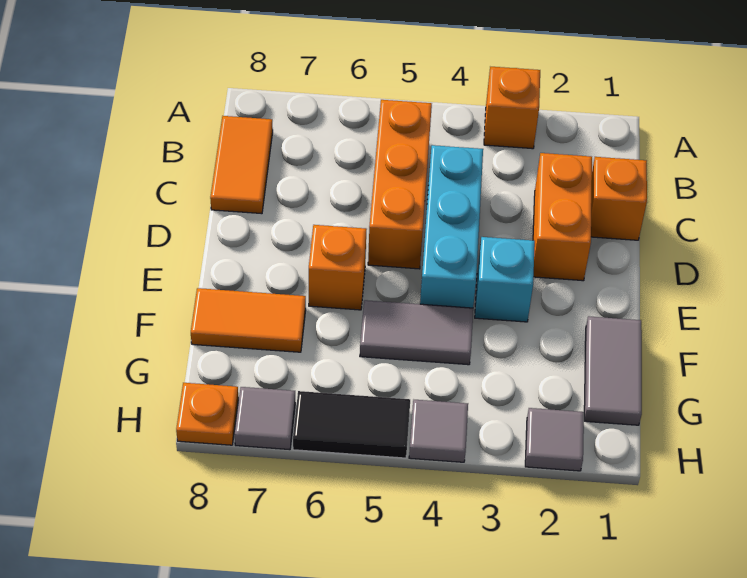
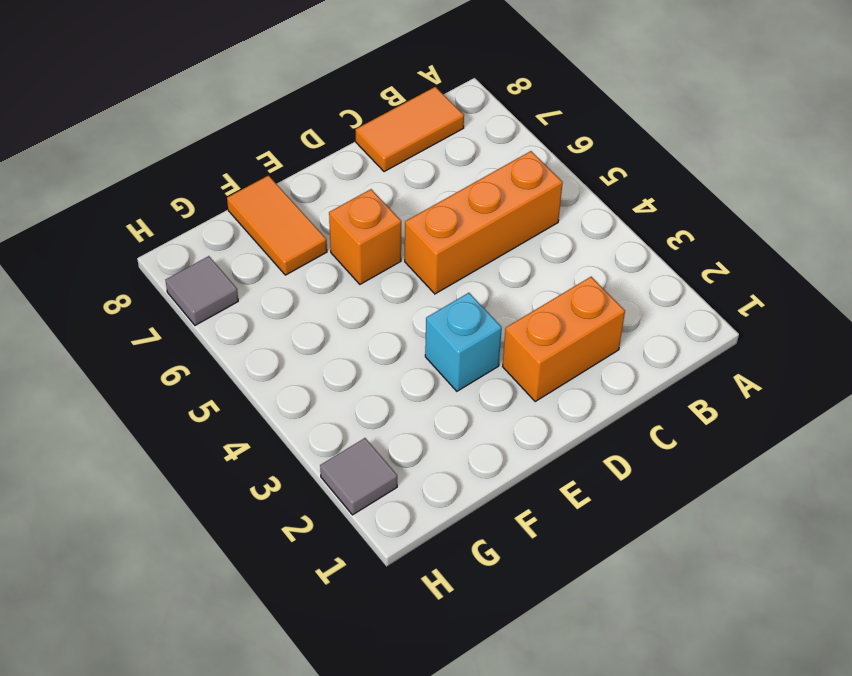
none -> orange 1x1 brick [484,67,540,149]
none -> orange 1x1 brick [591,157,647,240]
none -> cyan 1x3 brick [420,145,483,308]

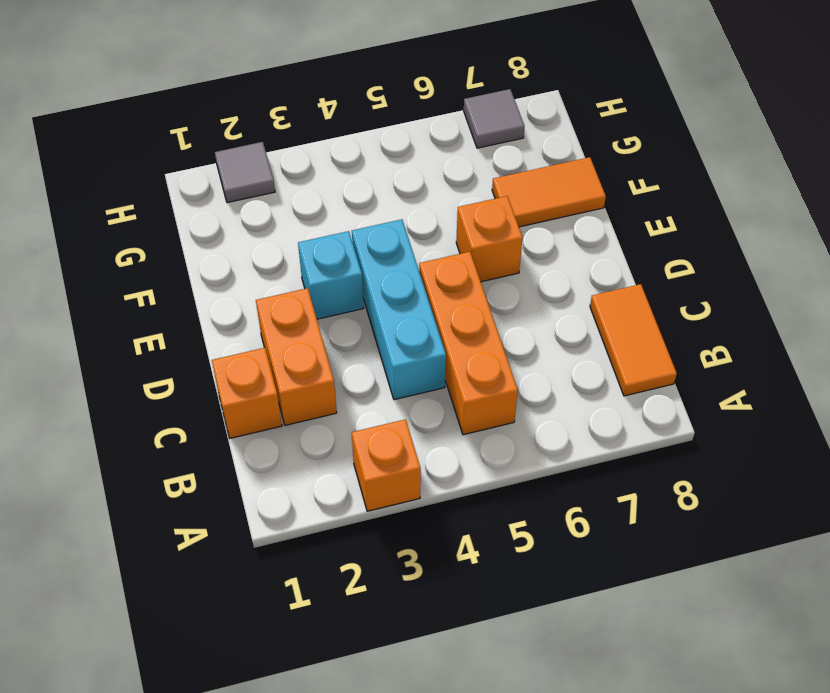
none -> grey 1x2 tile [584,316,642,425]
none -> grey 1x2 tile [360,300,473,365]
none -> grey 1x1 tile [409,400,468,462]

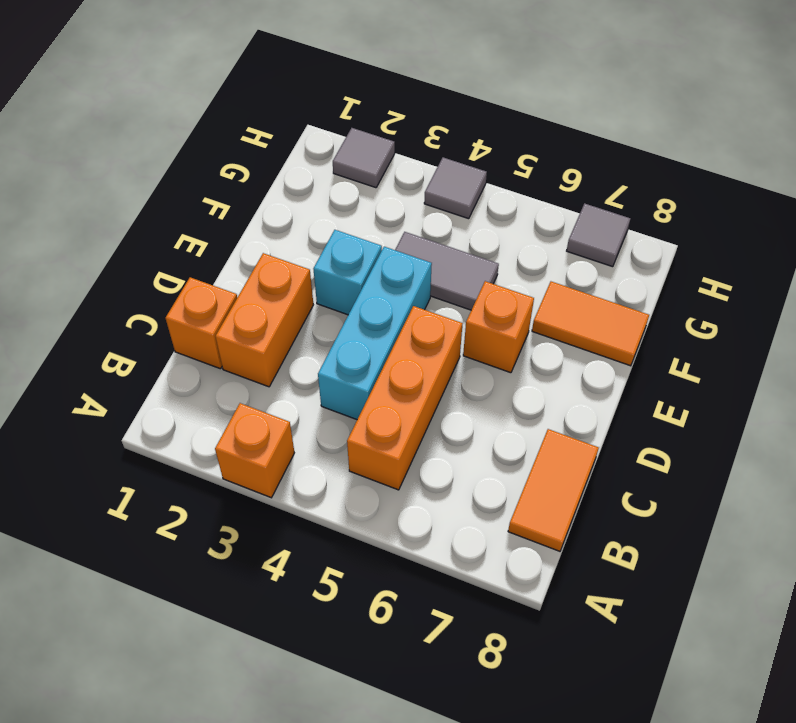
none -> grey 1x2 tile [584,316,642,425]
none -> black 1x2 tile [293,391,410,458]
none -> orange 1x1 plate [176,383,238,445]

